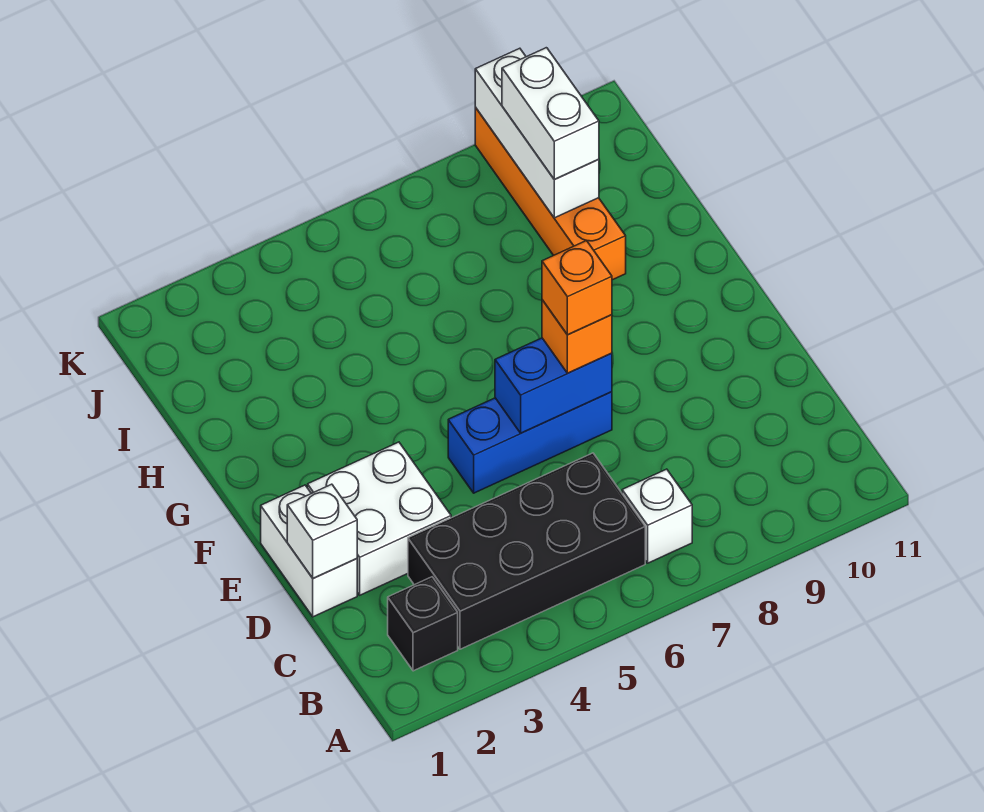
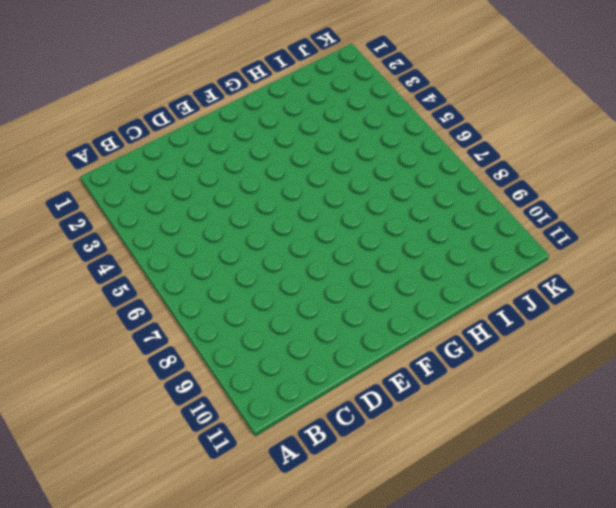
none -> black 1x1 brick [388,577,458,671]
none -> black 2x4 brick [408,453,645,649]
none -> white 1x1 brick [622,469,692,563]

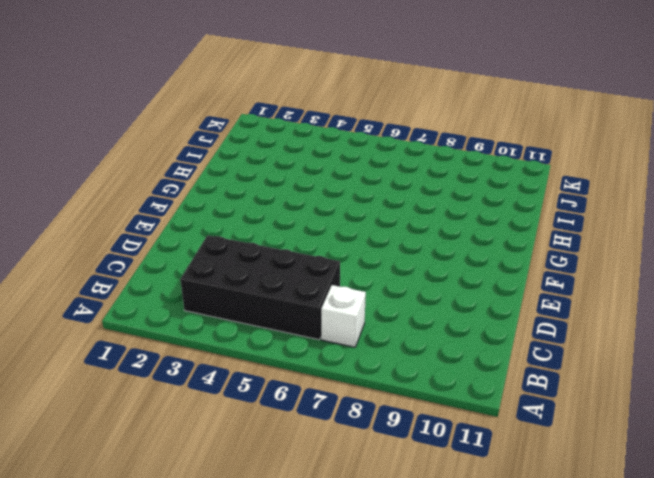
none -> black 1x1 brick [388,577,458,671]
none -> white 1x2 brick [261,485,357,617]
none -> white 2x2 brick [308,442,451,595]

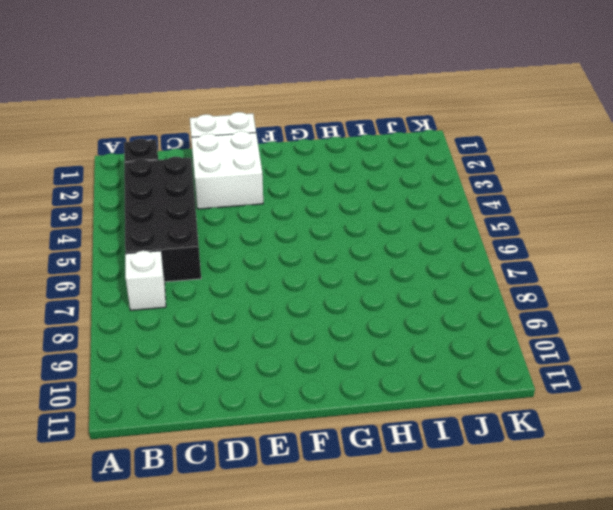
none -> blue 1x3 brick [448,392,612,493]
none -> orange 1x4 brick [475,107,626,280]
none -> white 1x1 brick [287,484,357,578]

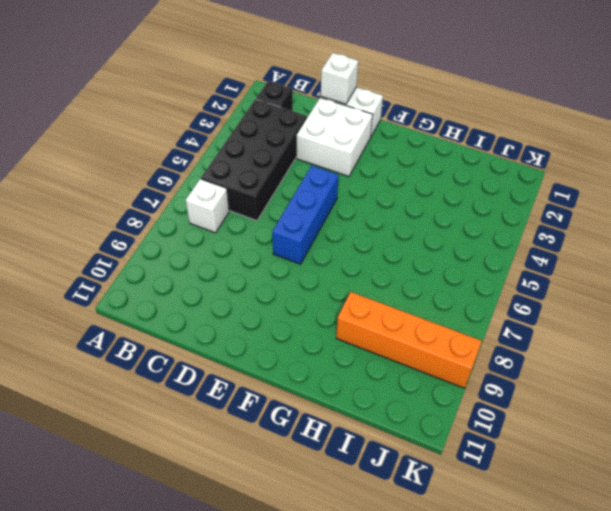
none -> blue 1x2 brick [495,338,612,433]
none -> white 1x3 brick [475,48,599,218]
none -> orange 1x1 brick [542,300,612,373]

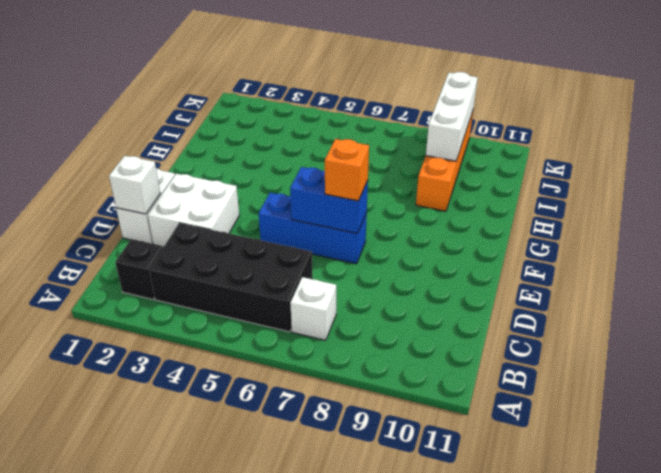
none -> white 1x2 brick [502,48,599,179]
none -> orange 1x1 brick [542,240,612,335]

